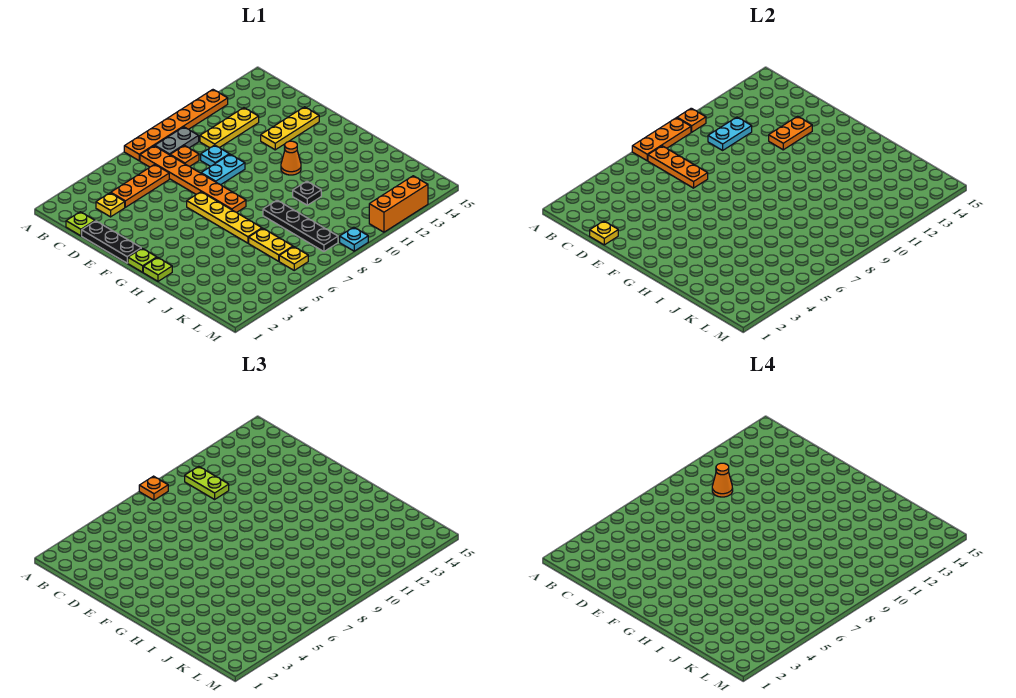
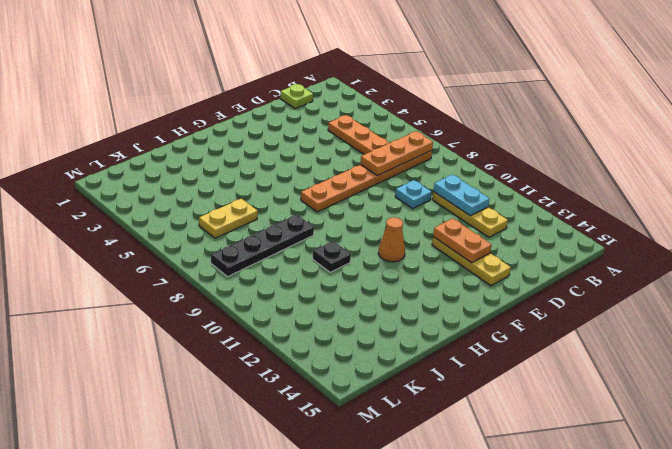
none -> orange 1x6 plate [124,90,228,161]
none -> grey 1x2 plate [155,127,199,155]
none -> yellow 1x1 plate [96,193,125,217]
none -> orange 1x1 plate [171,146,199,166]

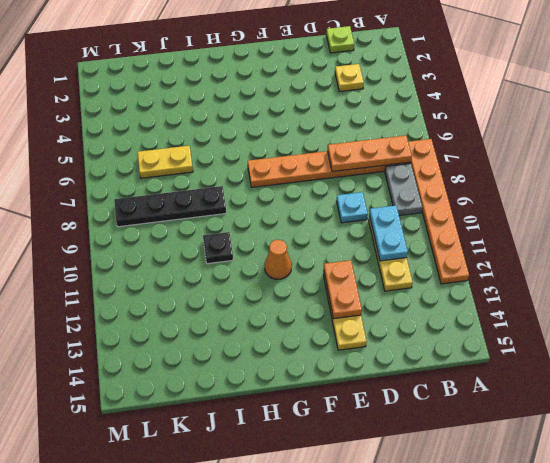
none -> orange 1x3 plate [111,164,169,207]
none -> orange 1x1 plate [171,146,199,166]
none -> black 1x3 plate [82,221,141,263]
none -> cyan 1x2 plate [201,154,245,185]

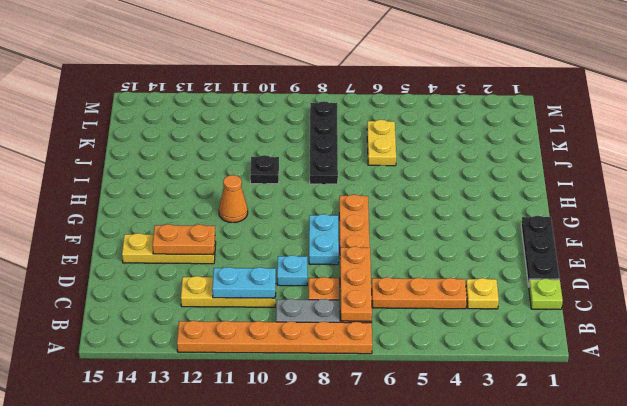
cyan 1x2 plate [309,214,339,265] -> cyan 1x2 plate turned to [201,154,245,185]
none -> yellow 1x4 plate [187,192,262,243]
none -> lime 1x1 plate [128,248,157,272]
none -> lime 1x1 plate [143,257,172,281]
none -> yellow 1x1 plate [279,247,308,270]

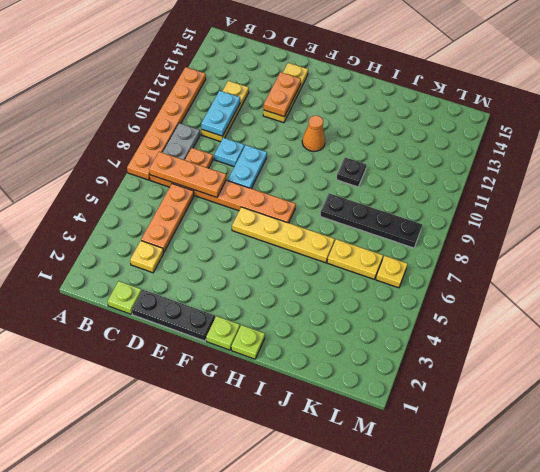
none -> cyan 1x1 plate [340,227,368,251]
none -> orange 1x3 brick [369,176,428,232]
none -> orange 1x3 plate [632,118,691,161]
none -> orange 1x1 plate [677,108,706,132]

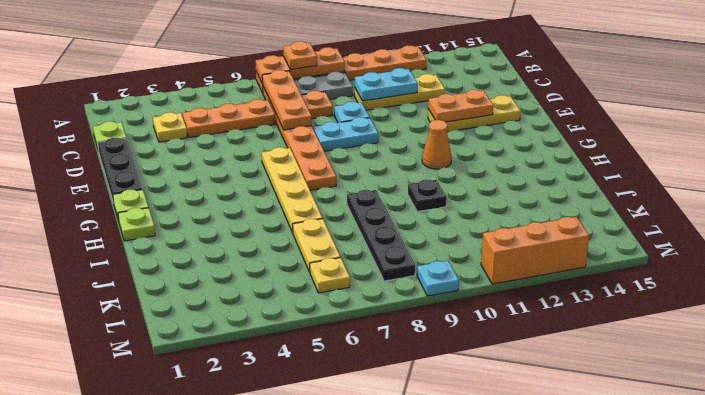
none -> orange 1x1 plate [677,108,706,132]
none -> yellow 1x1 plate [590,221,618,245]
none -> lime 1x2 plate [185,466,229,499]
none -> orange 1x1 cone [712,463,733,497]

